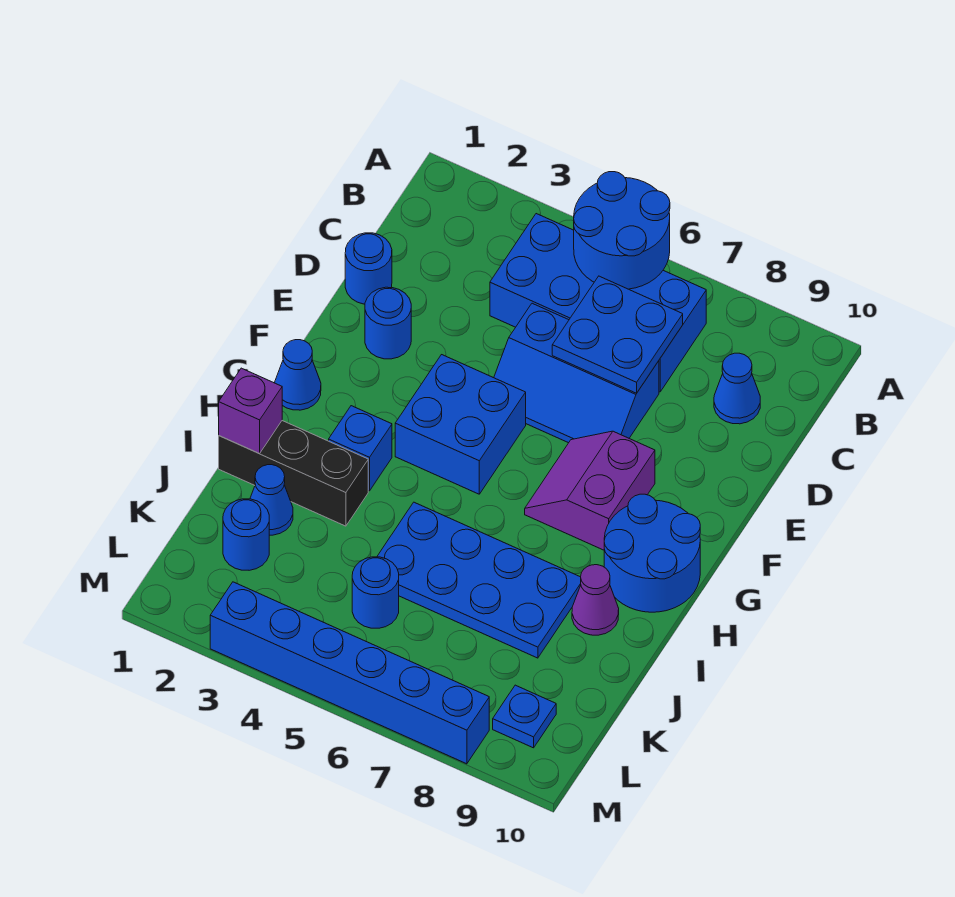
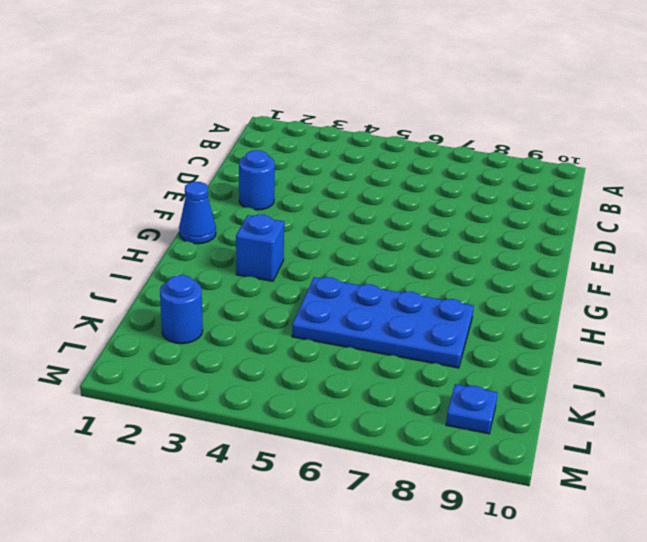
none -> blue 2x4 brick [490,214,706,392]
none -> blue 1x1 cone [714,353,760,424]
none -> blue 1x1 round brick [345,233,392,304]

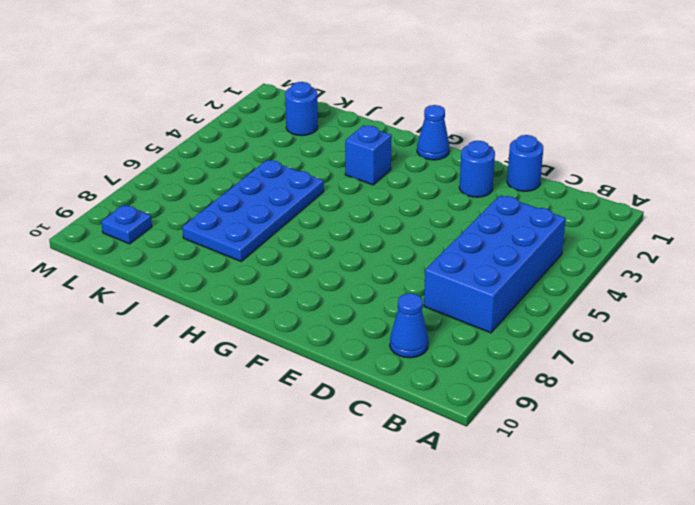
none -> blue 2x3 slope [494,303,659,443]
none -> blue 2x2 brick [395,355,526,494]
none -> purple 2x2 slope [525,431,655,550]

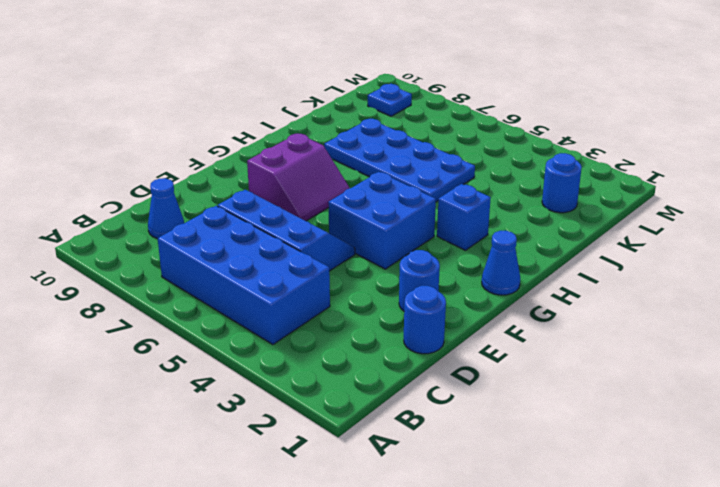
none -> blue 2x2 round brick [604,494,700,612]
none -> black 1x3 brick [219,421,368,526]
none -> purple 1x1 cone [572,565,619,635]

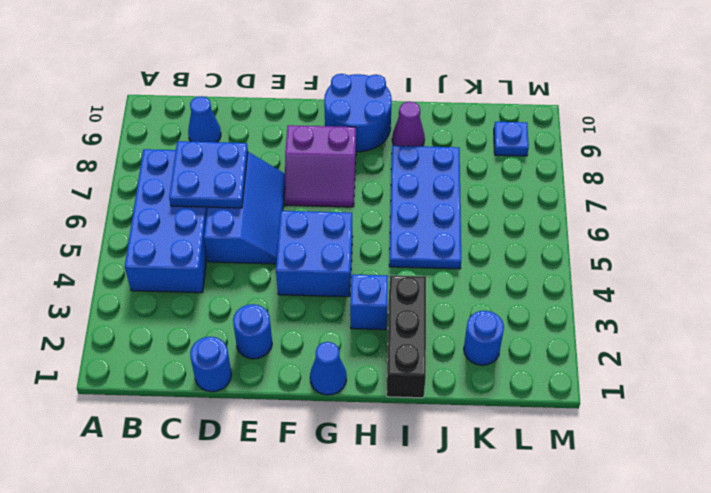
none -> blue 1x1 cone [250,465,293,535]
none -> blue 1x1 round brick [352,557,399,628]
none -> blue 1x6 brick [210,582,489,764]

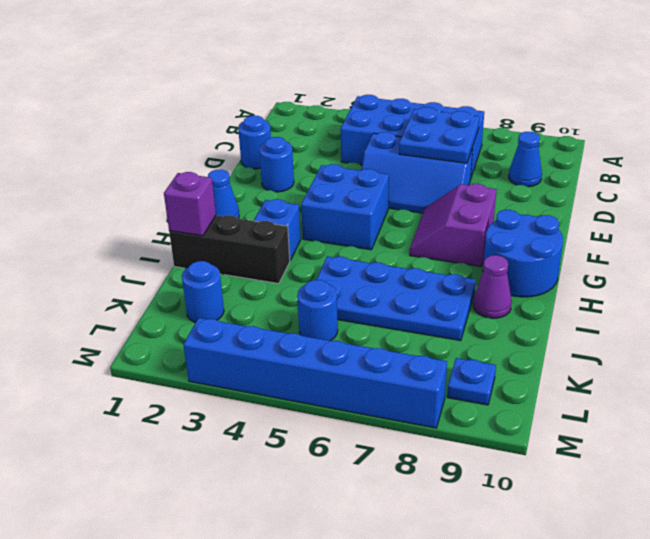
none -> blue 1x1 cone [250,465,293,535]
none -> blue 2x2 round brick [574,172,670,289]

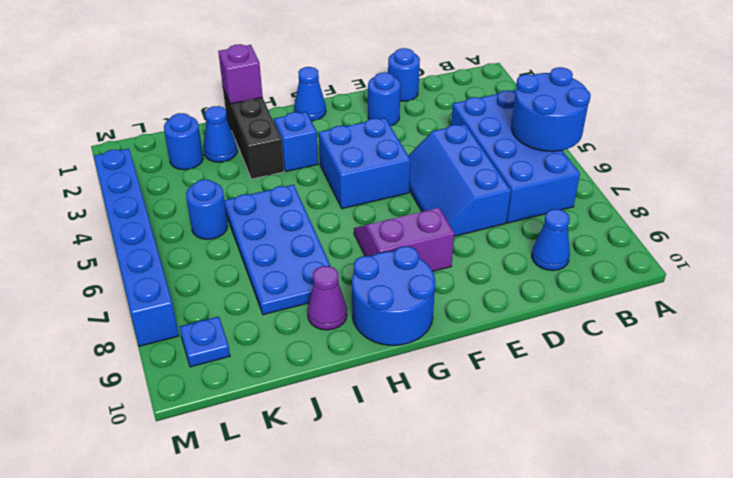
none -> blue 2x2 plate [552,276,683,393]

